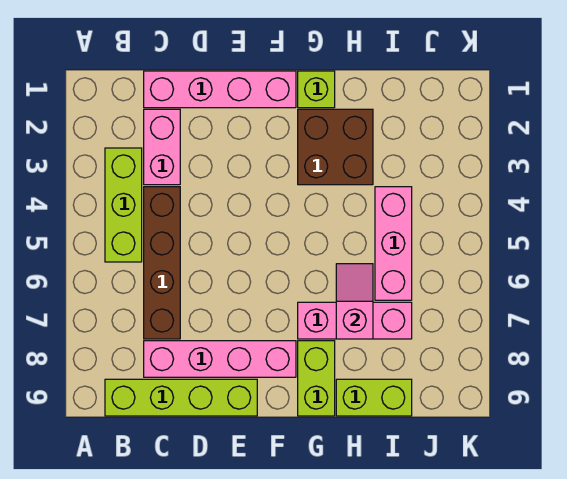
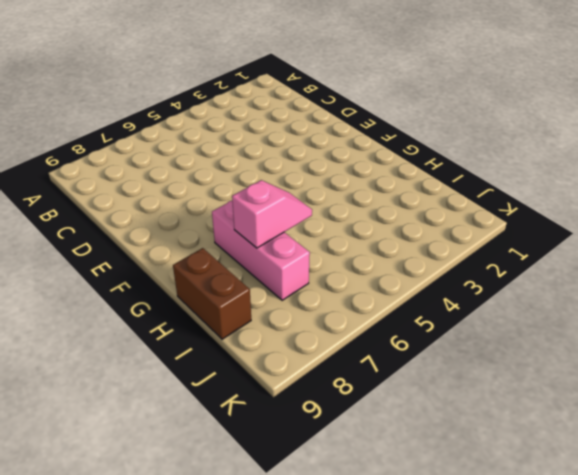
brown 1x2 brick [173,248,251,339] -> lime 1x2 brick [336,379,412,416]
none -> lime 1x3 brick [105,148,142,262]
none -> lime 1x4 brick [105,379,257,416]
none -> pink 1x4 brick [144,71,296,108]

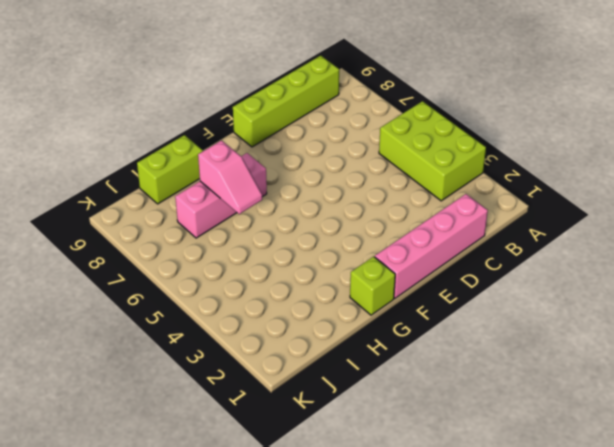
lime 2x3 brick [379,101,486,201] -> lime 1x3 brick [105,148,142,262]
none -> pink 1x2 brick [144,109,180,185]
none -> brown 1x4 brick [144,187,180,339]
none -> pink 1x4 brick [144,341,296,377]

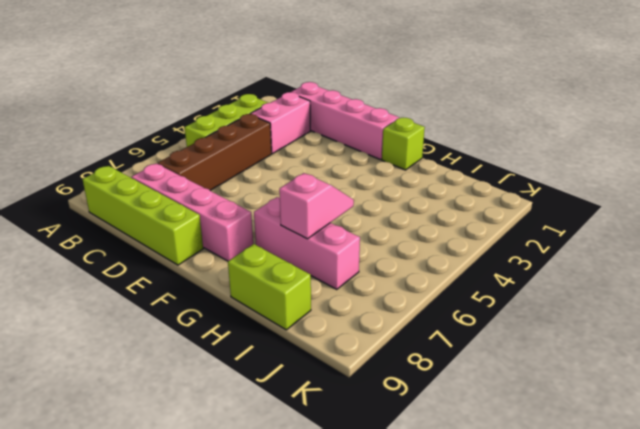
none -> brown 2x2 brick [298,109,373,185]
none -> lime 1x2 brick [298,341,335,416]
none -> pink 1x3 brick [375,187,412,300]

